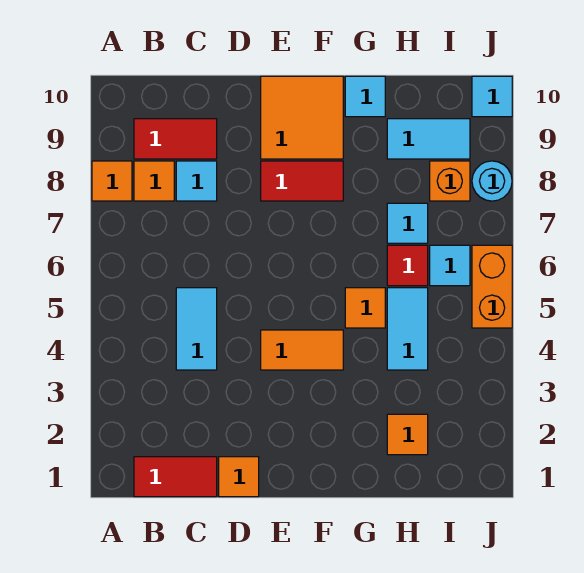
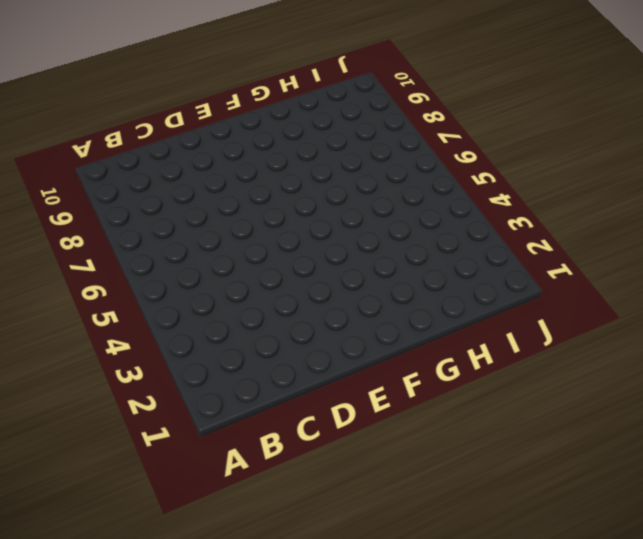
none -> orange 1x1 tile [92,161,132,201]
none -> red 1x2 tile [134,457,217,497]
none -> orange 1x1 tile [134,161,174,201]

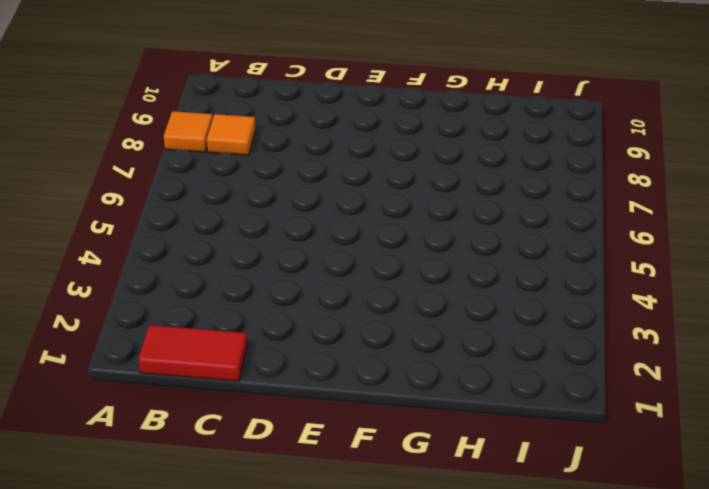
none -> red 1x2 tile [134,119,217,159]
none -> cyan 1x2 tile [176,288,217,370]
none -> cyan 1x1 tile [176,161,217,201]

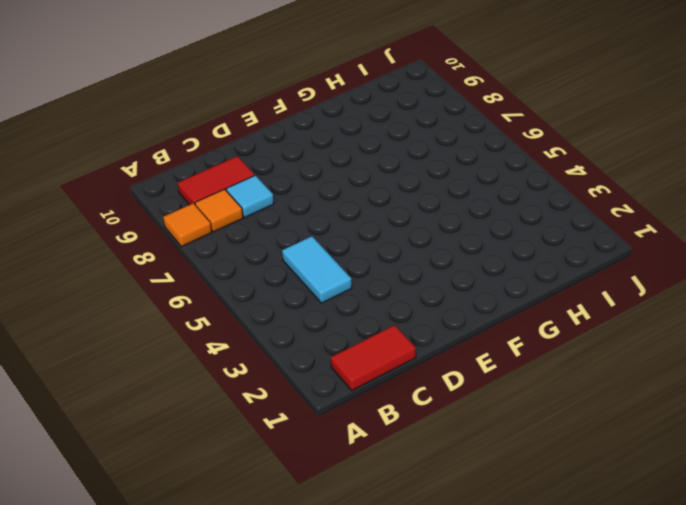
none -> orange 1x1 tile [219,457,259,497]
none -> orange 1x2 tile [261,330,343,370]
none -> red 1x2 tile [261,161,343,201]

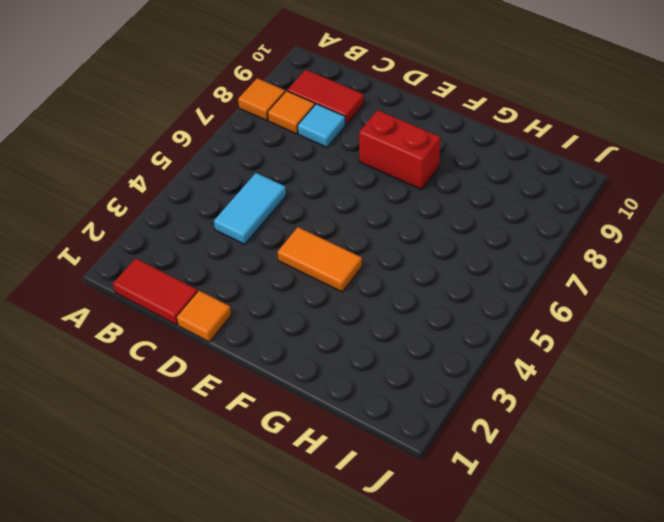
red 1x2 brick [359,110,441,190] -> red 1x2 tile [261,161,343,201]
none -> orange 2x2 tile [261,76,343,159]
none -> orange 1x1 tile [345,288,385,328]
none -> cyan 1x1 tile [345,76,385,117]

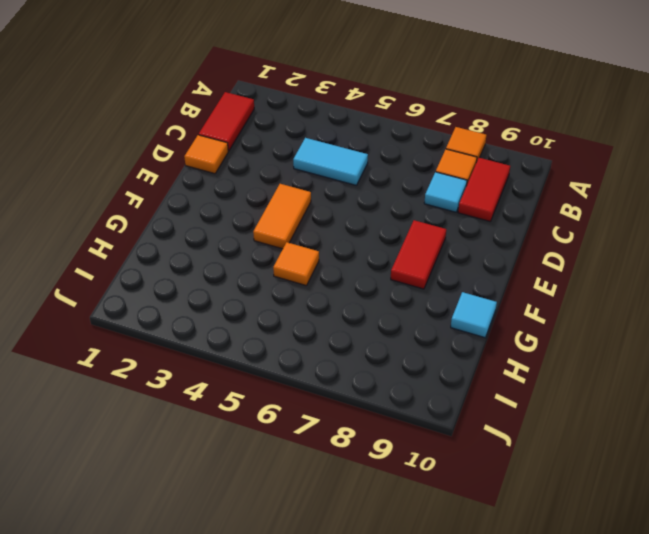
none -> orange 2x2 tile [261,76,343,159]
none -> orange 1x1 tile [387,414,428,455]
none -> cyan 1x2 tile [387,288,428,370]

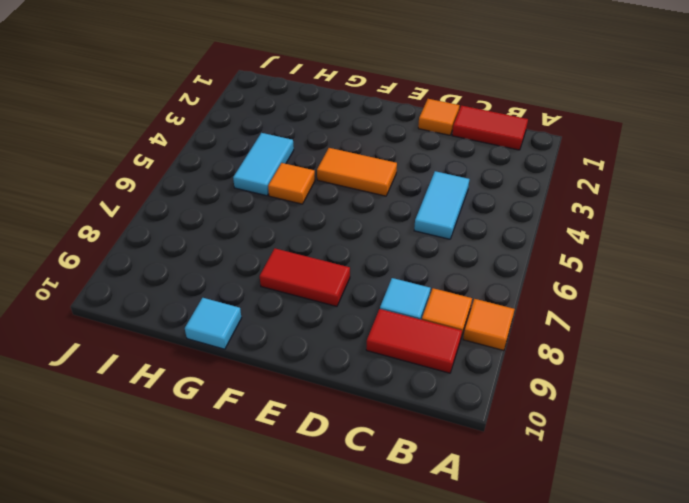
none -> orange 2x2 tile [261,76,343,159]
none -> orange 1x1 tile [387,414,428,455]
none -> red 1x1 tile [387,245,428,286]

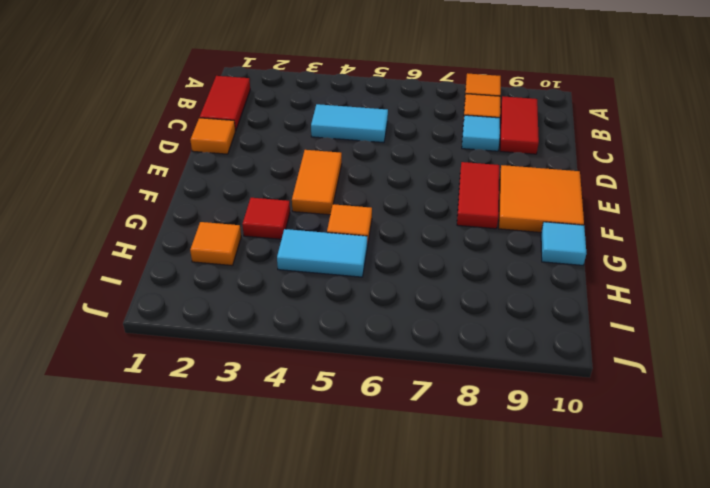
red 1x1 tile [242,198,290,239] -> red 1x1 tile moved to [387,245,428,286]
none -> cyan 1x1 tile [387,203,428,243]
none -> cyan 1x2 tile [387,119,470,159]
none -> cyan 1x1 tile [430,245,470,286]

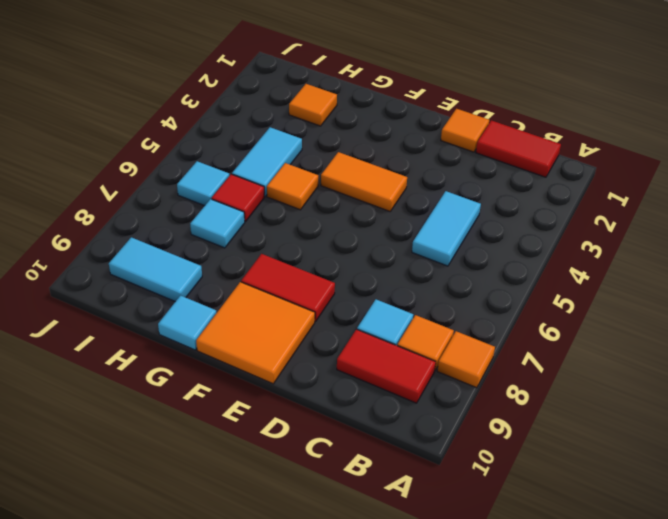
none -> orange 1x1 brick [430,161,470,201]
none -> orange 1x2 brick [472,245,512,328]
none -> cyan 1x1 round brick [472,161,512,201]

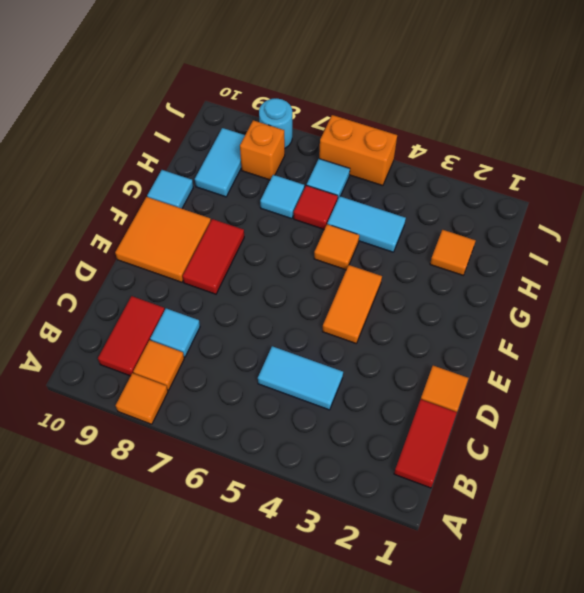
none -> cyan 1x1 tile [472,76,512,117]

